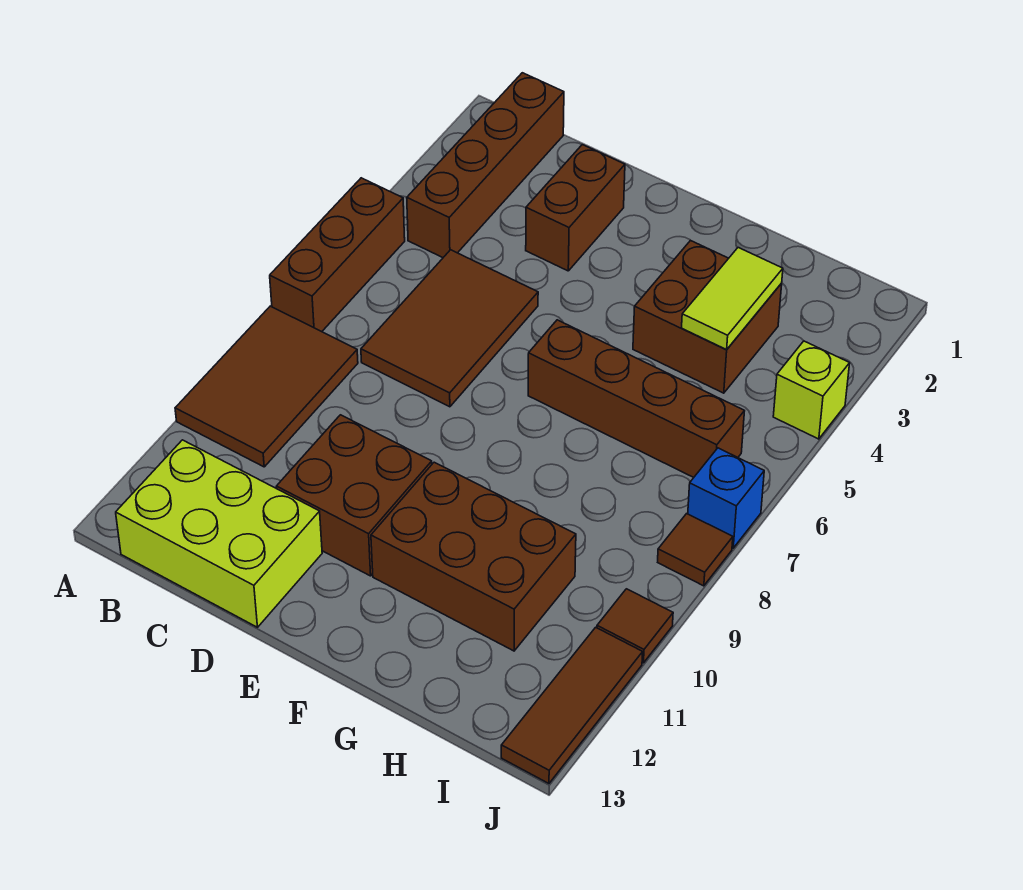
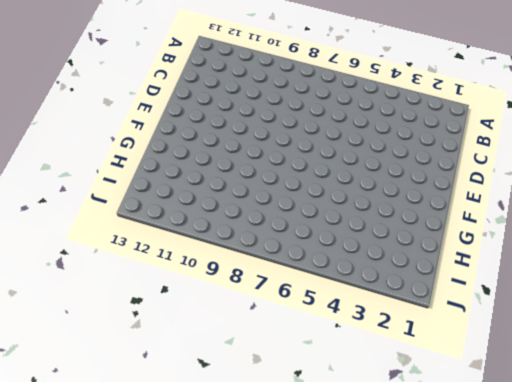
none -> brown 1x3 brick [270,178,405,332]
none -> brown 2x3 tile [175,306,358,467]
none -> brown 1x4 brick [407,73,564,258]

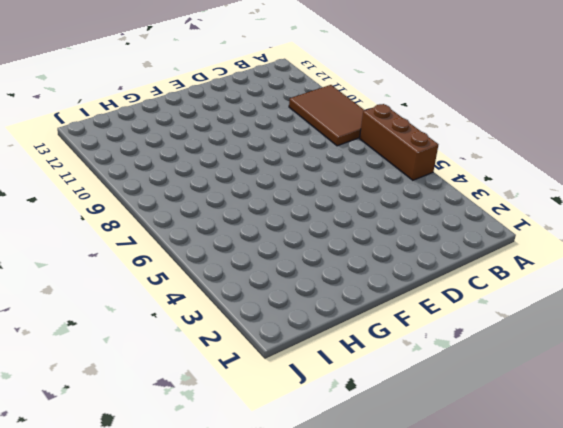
none -> brown 1x4 brick [407,73,564,258]
none -> lime 2x3 brick [116,440,322,627]
none -> brown 2x3 tile [361,250,538,407]

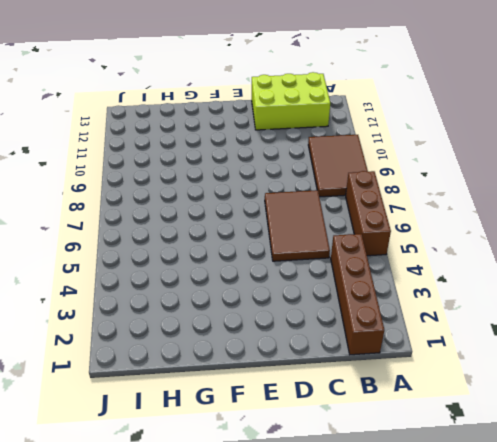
none -> brown 1x2 brick [526,145,625,271]
none -> brown 2x2 brick [276,415,432,576]
none -> brown 1x4 brick [528,320,744,477]

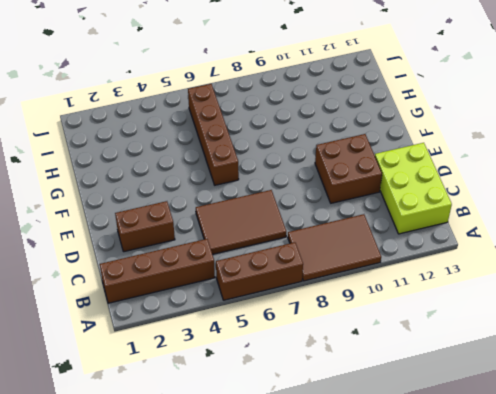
none -> brown 2x3 brick [371,462,576,651]
none -> brown 2x2 brick [633,240,782,393]
none -> lime 1x1 brick [773,341,850,439]

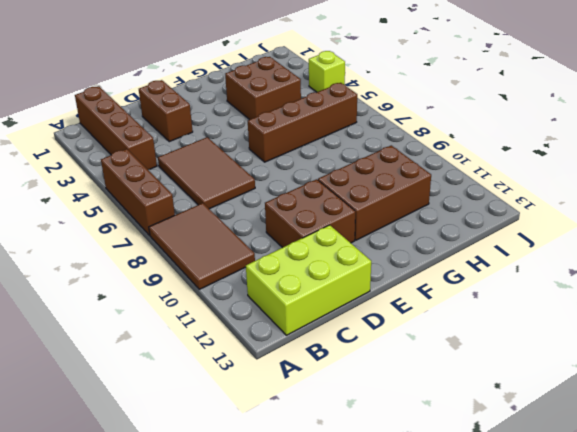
none -> blue 1x1 brick [688,448,764,548]
none -> brown 1x1 tile [658,514,733,586]
none -> brown 1x1 tile [597,589,673,663]

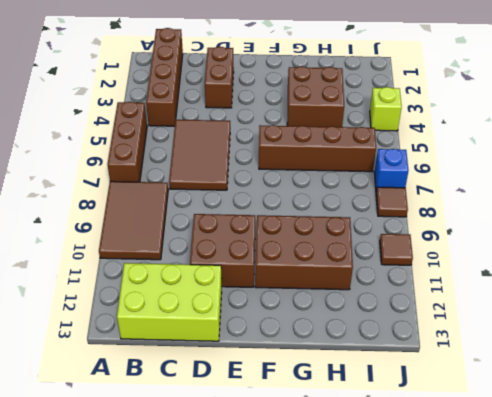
none -> brown 1x3 tile [501,627,643,783]
none -> lime 1x2 tile [682,248,783,350]

